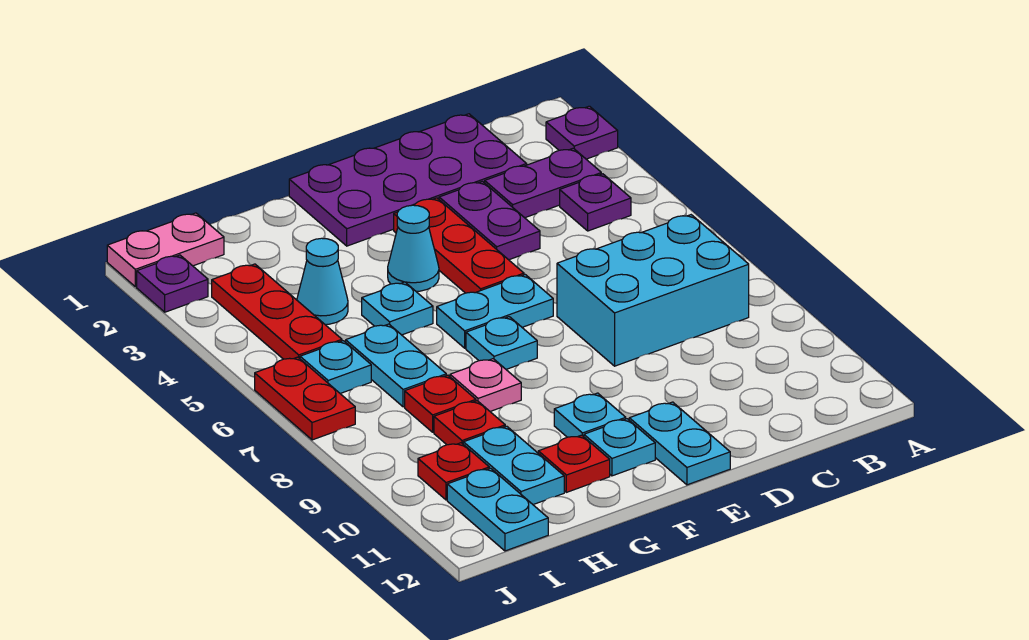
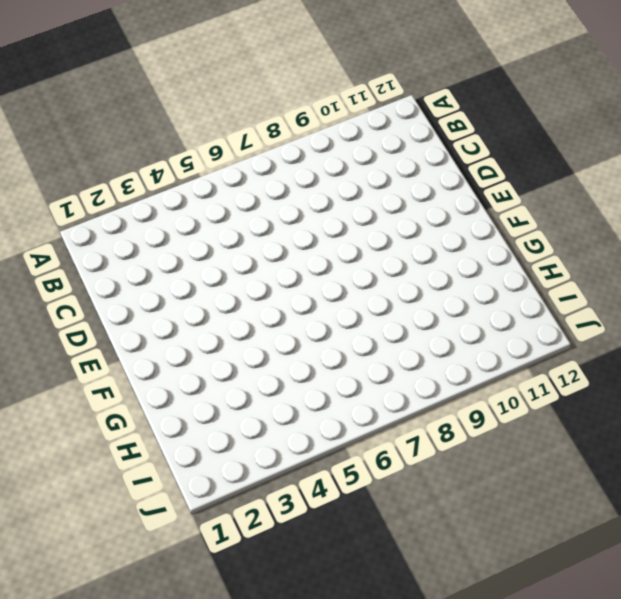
none -> purple 1x1 plate [546,106,618,159]
none -> purple 1x2 plate [485,148,601,218]
none -> purple 1x1 plate [560,174,631,231]

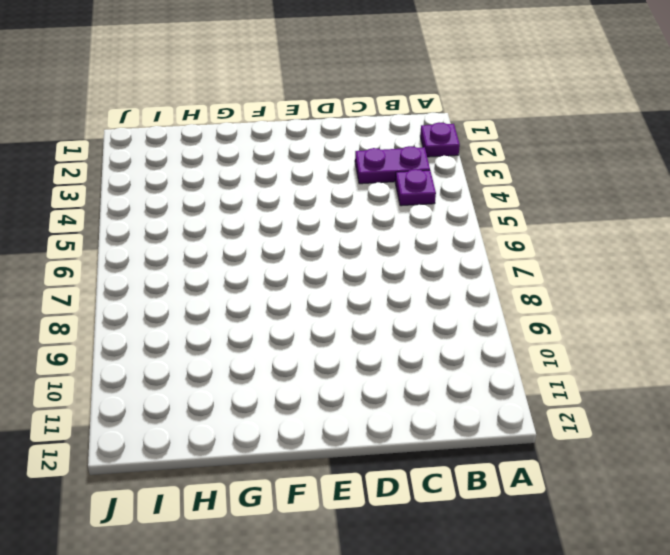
none -> cyan 2x3 brick [557,215,749,366]
none -> purple 2x4 plate [289,114,527,246]
none -> purple 1x2 plate [439,181,540,260]

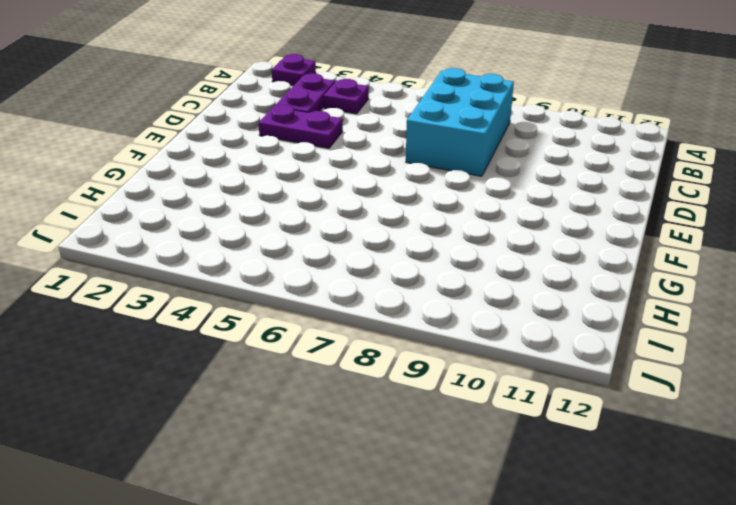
none -> purple 2x4 plate [289,114,527,246]
none -> red 1x3 plate [394,198,524,293]
none -> cyan 1x2 plate [437,275,553,348]

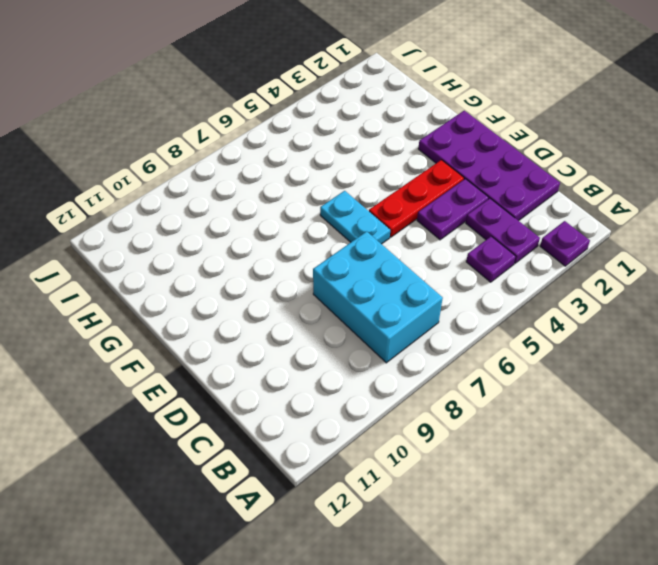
none -> cyan 1x2 plate [629,402,730,485]
none -> cyan 1x1 cone [388,205,439,291]
none -> cyan 1x1 plate [466,317,537,369]

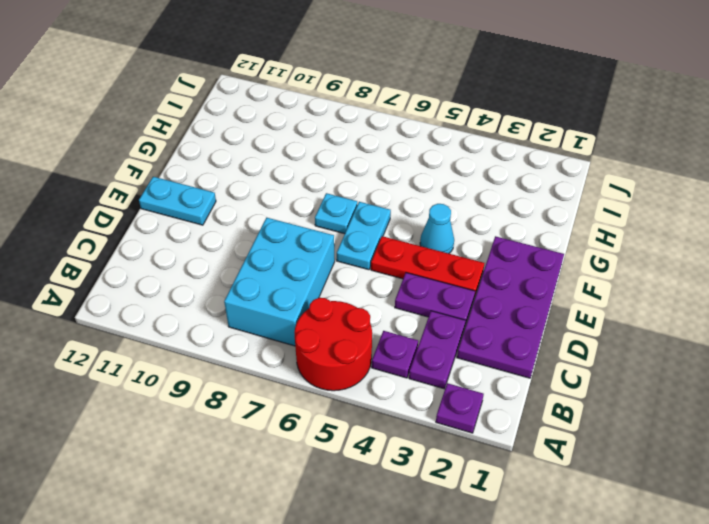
red 2x2 round brick [294,298,372,391] -> none
none -> cyan 1x1 plate [554,393,626,437]
none -> cyan 1x1 plate [584,419,655,476]
none -> cyan 1x1 plate [362,282,433,335]

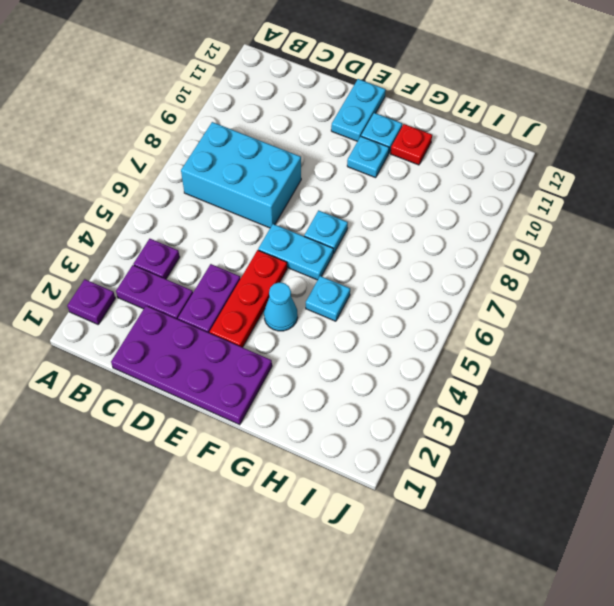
none -> pink 1x1 plate [450,359,521,411]
none -> cyan 1x1 cone [297,238,348,325]
none -> cyan 1x2 plate [346,324,446,407]

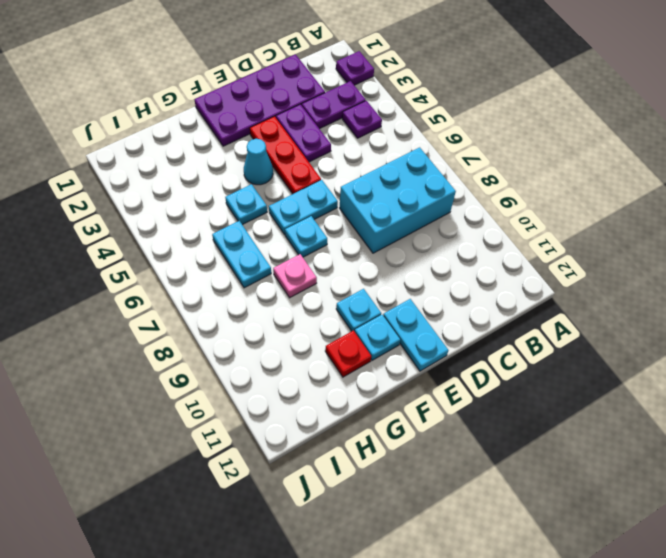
none -> cyan 1x1 cone [297,238,348,325]
none -> red 1x1 plate [405,375,476,432]
none -> red 1x1 plate [434,401,505,445]

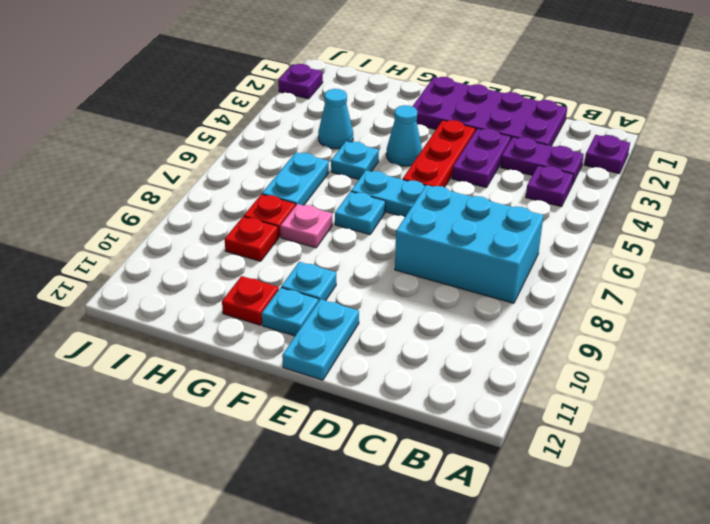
none -> cyan 1x2 plate [463,426,564,505]
none -> pink 1x2 plate [107,213,224,287]
none -> red 1x3 plate [212,264,342,359]

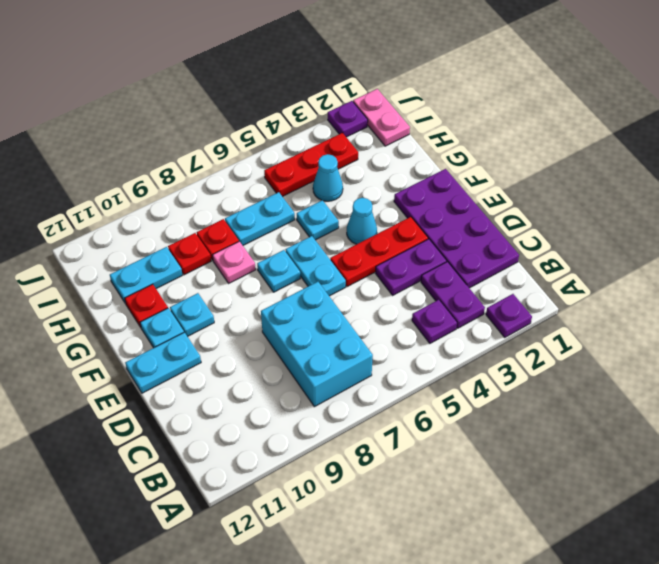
none -> cyan 1x1 plate [300,341,371,393]
none -> red 1x1 plate [418,443,489,500]
none -> cyan 1x2 plate [447,468,548,551]

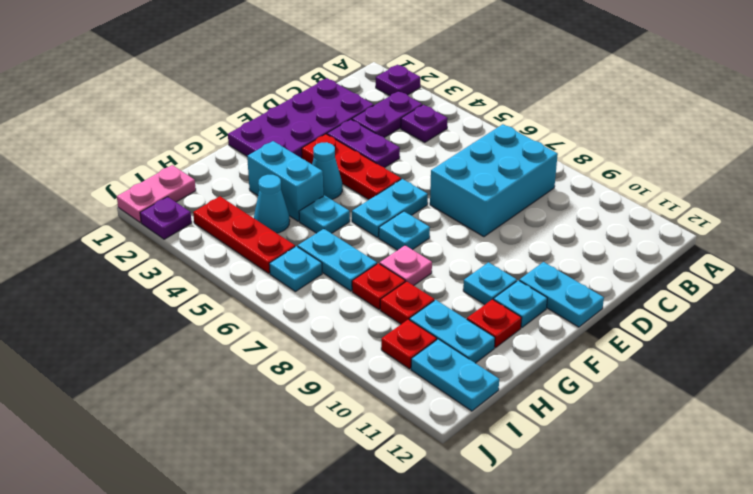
cyan 1x2 brick [247,141,323,221] -> none
none -> red 1x2 plate [255,357,355,440]

